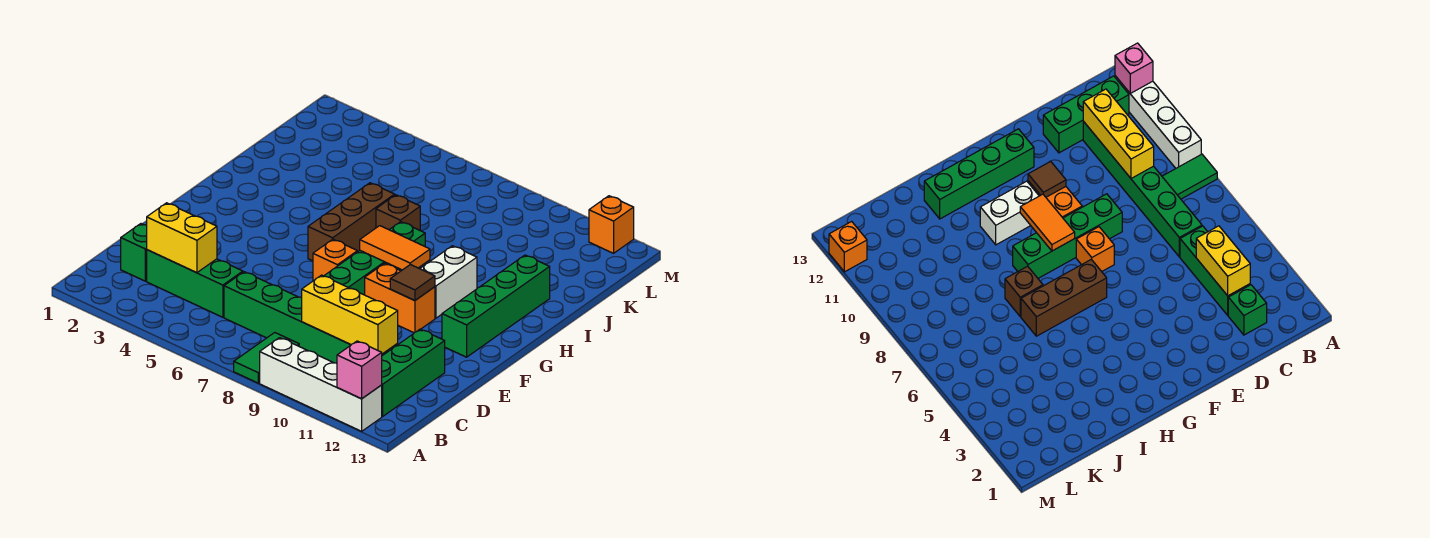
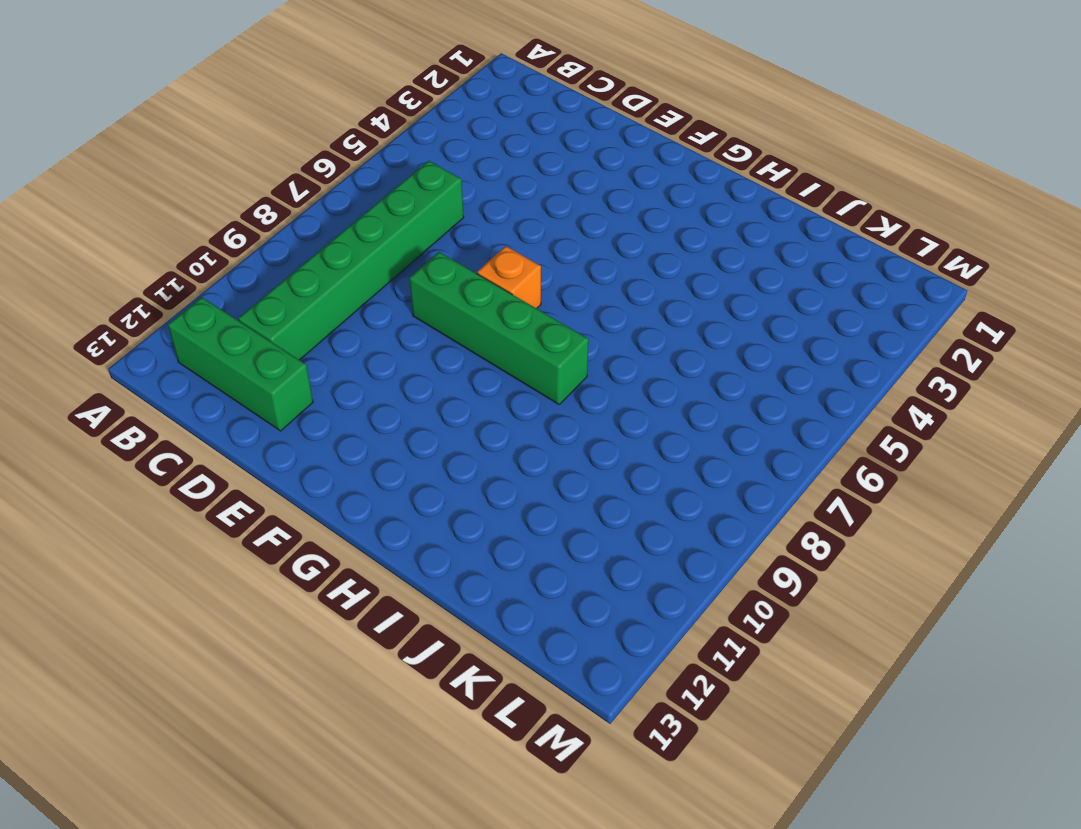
none -> green 1x2 tile [234,333,299,383]
none -> white 1x4 brick [260,338,382,431]
none -> green 1x1 brick [121,224,147,281]

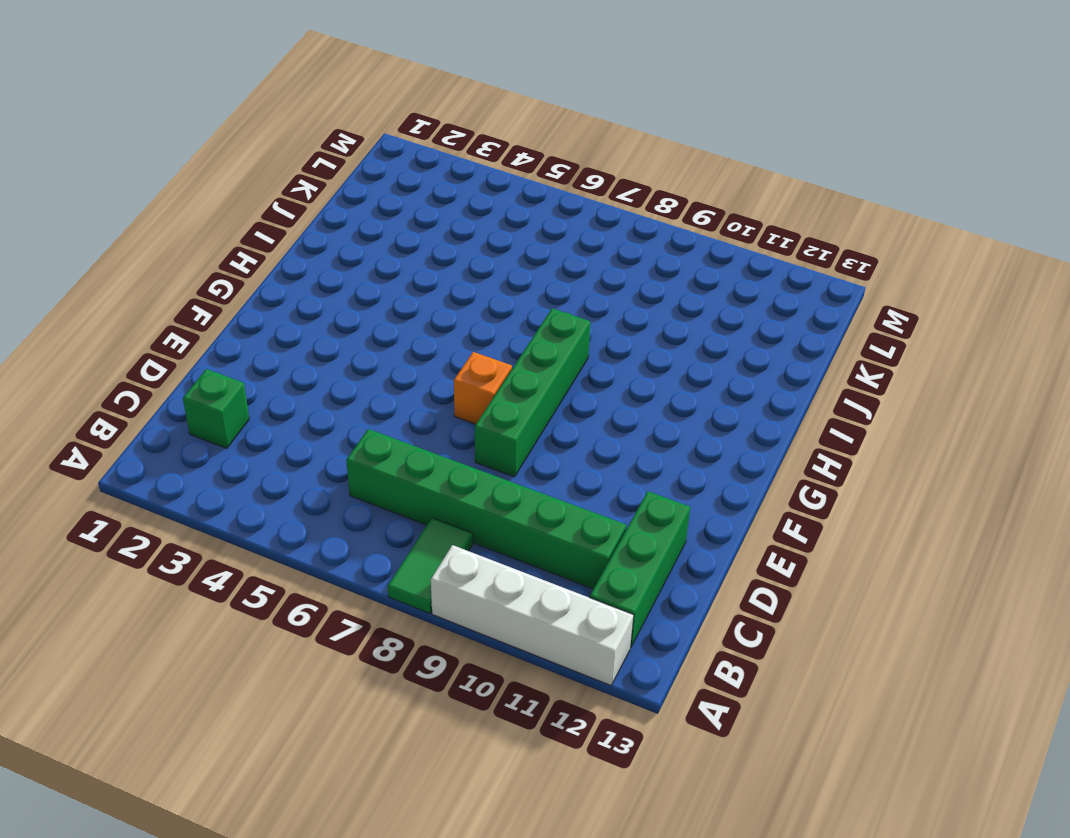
none -> green 1x3 brick [147,250,243,317]
none -> orange 1x2 brick [365,263,435,333]
none -> green 1x4 brick [442,255,550,357]

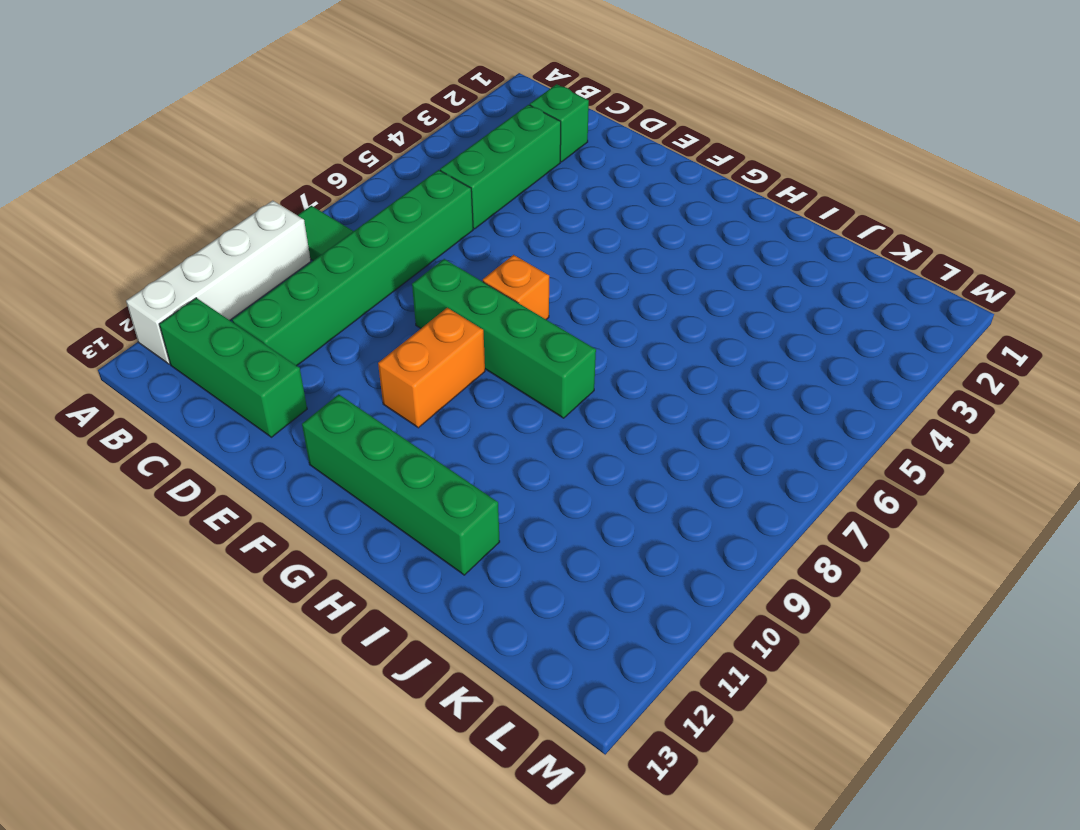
none -> brown 1x3 brick [308,183,395,261]
none -> white 1x2 brick [420,246,477,318]
none -> brown 1x1 brick [376,195,420,230]

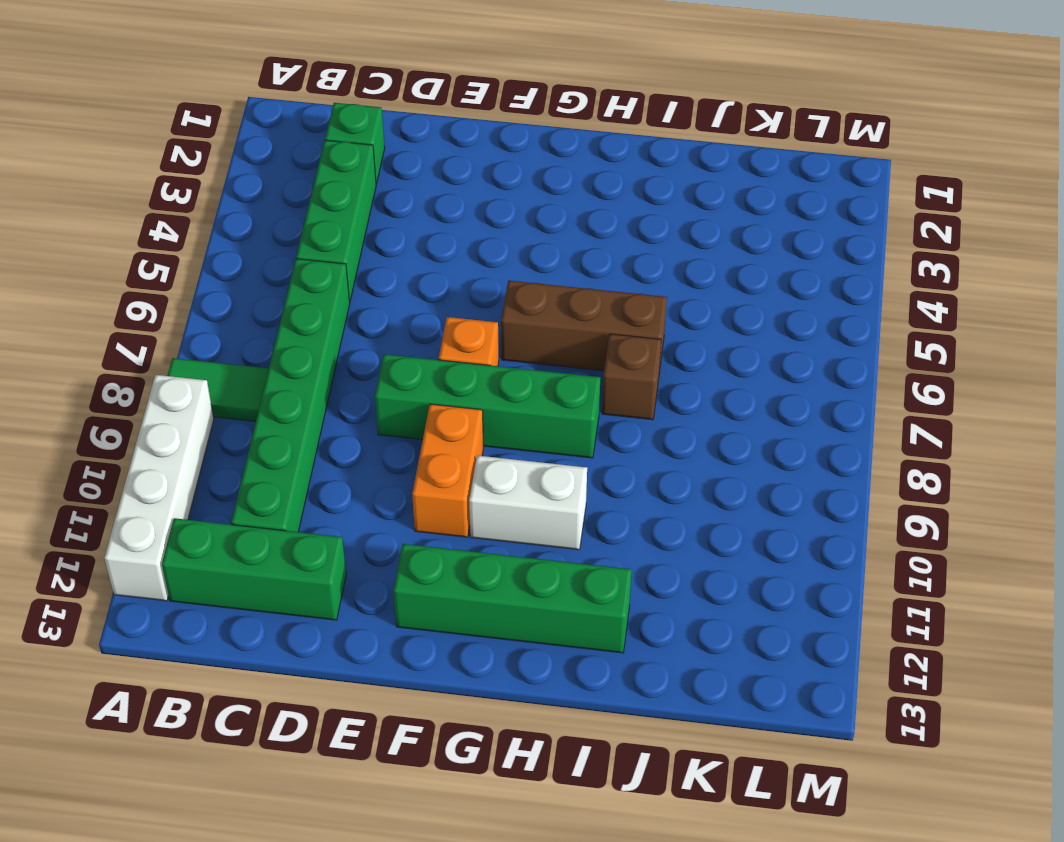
none -> orange 1x1 brick [589,196,634,253]
none -> pink 1x1 brick [337,341,382,399]
none -> yellow 1x2 brick [147,203,217,273]

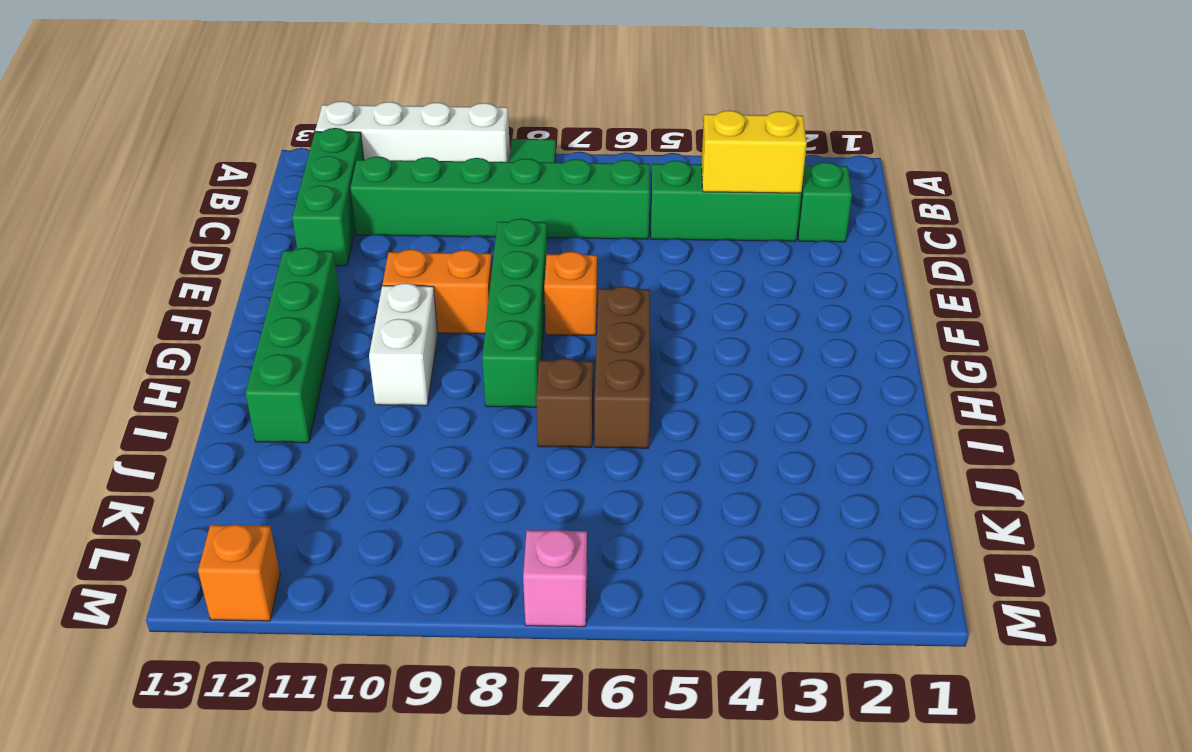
pink 1x1 brick [523,530,587,627] -> pink 1x1 brick moved to [337,341,382,399]
none -> yellow 1x3 brick [302,275,398,354]
none -> brown 1x1 tile [390,265,435,301]
none -> orange 1x2 tile [360,226,430,270]

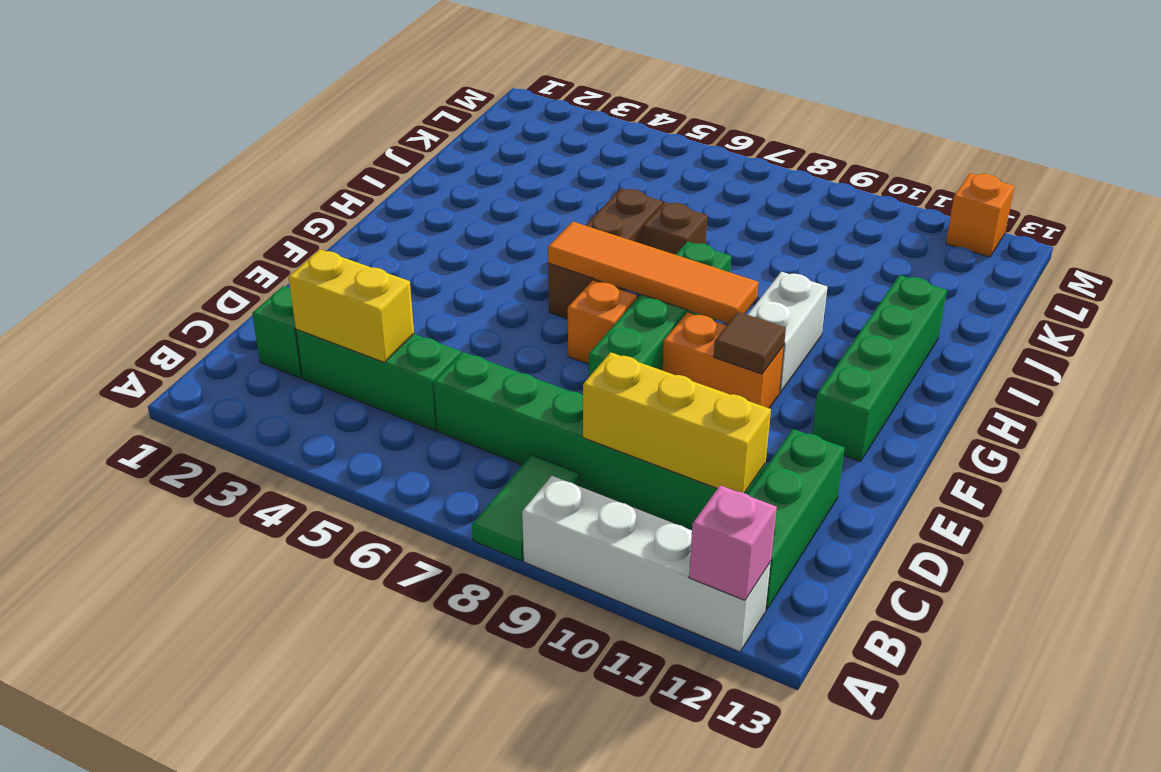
orange 1x4 tile [548,222,758,324] -> orange 1x2 tile [360,226,430,270]

